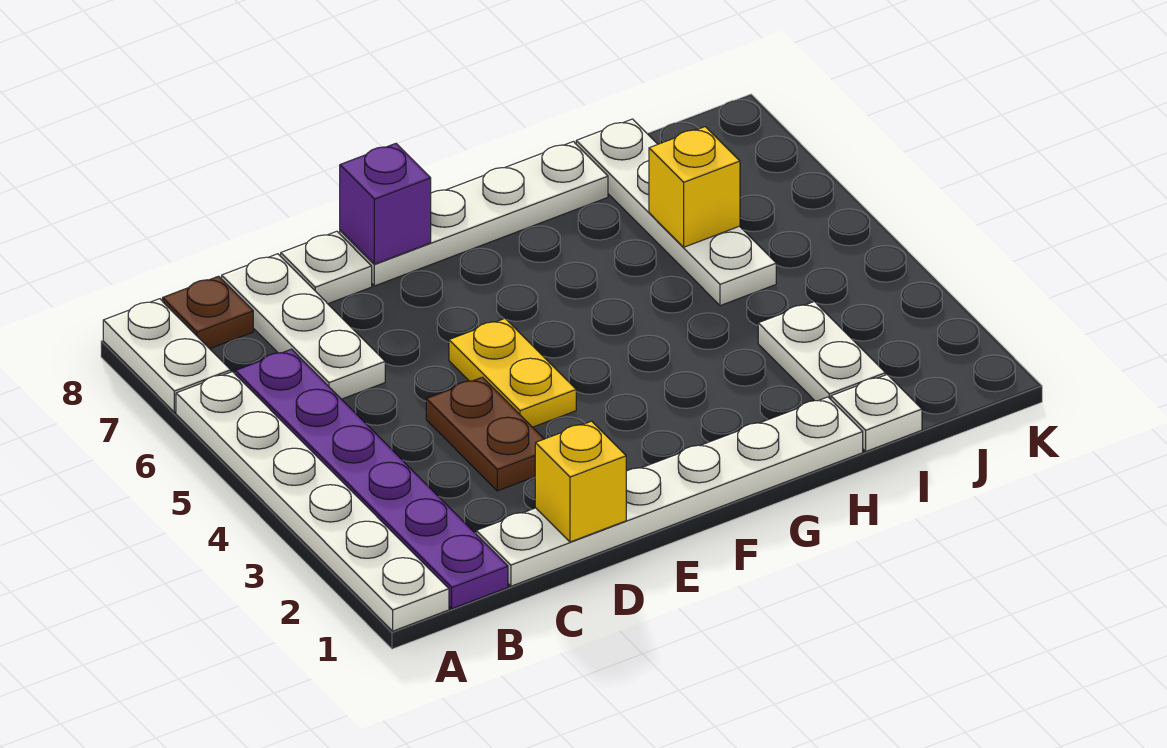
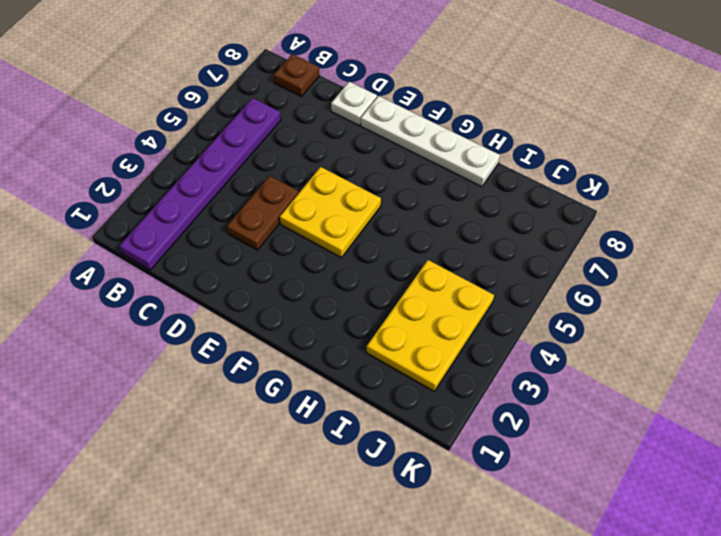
yellow 2x2 plate [280,167,381,258] -> yellow 1x2 plate [449,319,576,427]
yellow 2x3 plate [367,260,494,391] -> white 1x2 plate [758,302,885,401]
none -> white 1x6 plate [176,372,449,631]
none -> white 1x2 plate [103,299,231,412]
none -> white 1x6 plate [476,397,863,586]

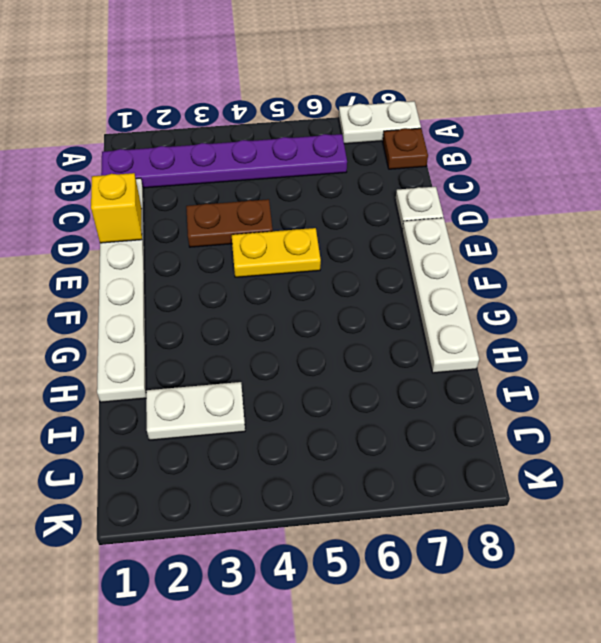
none -> white 1x6 plate [176,372,449,631]
none -> white 1x3 plate [222,254,385,399]
none -> white 1x1 plate [831,375,922,451]

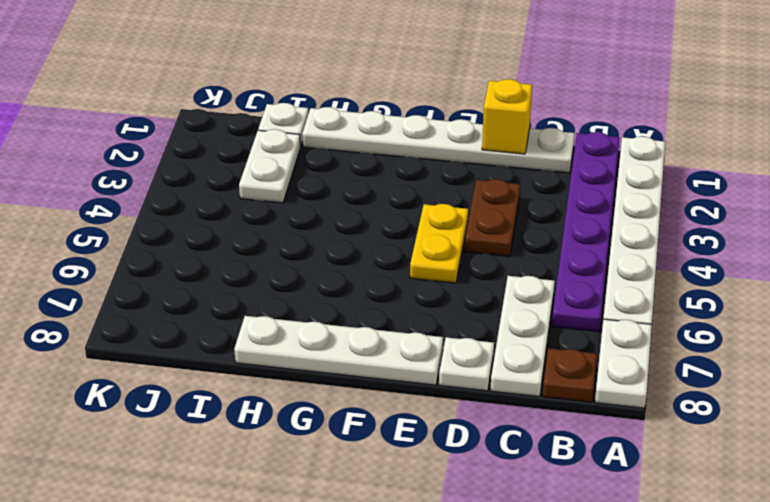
none -> white 1x4 plate [576,119,776,306]
none -> purple 1x1 brick [340,144,431,264]
none -> yellow 1x1 brick [649,127,740,247]

